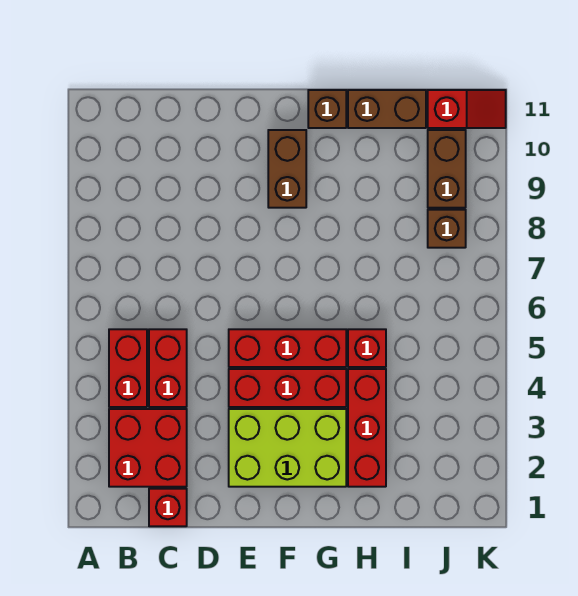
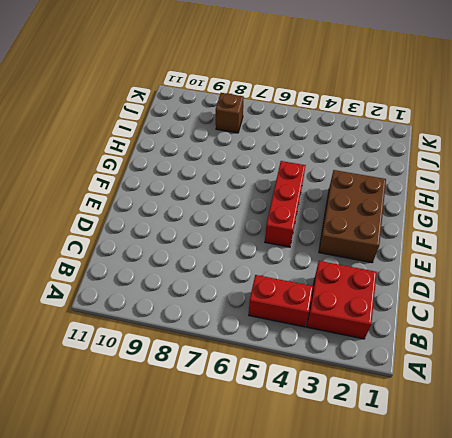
brown 2x3 brick [319,170,386,263] -> lime 2x3 brick [229,409,346,487]
none -> red 1x1 brick [149,489,187,526]
none -> red 1x2 brick [149,329,187,407]
none -> red 1x3 brick [229,369,346,407]

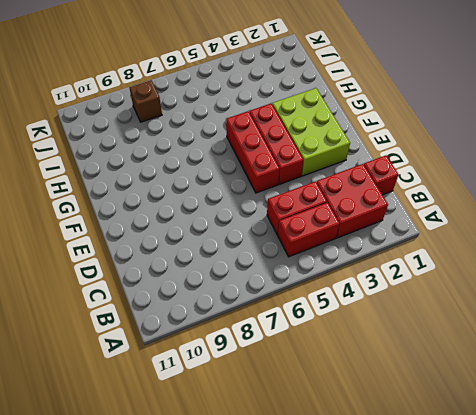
none -> brown 1x2 brick [268,130,306,208]
none -> brown 1x1 brick [308,90,346,128]
none -> red 1x3 brick [348,369,386,487]

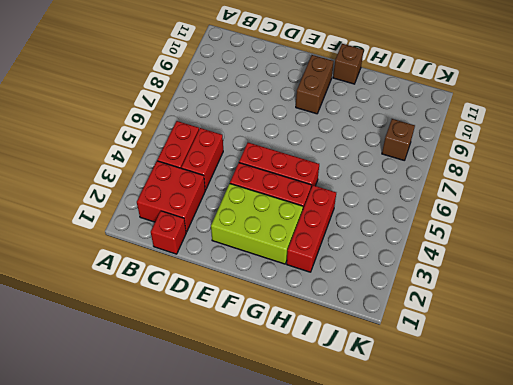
none -> red 1x1 brick [348,329,386,367]
none -> brown 1x2 brick [348,90,426,128]
none -> brown 1x2 brick [428,130,466,208]

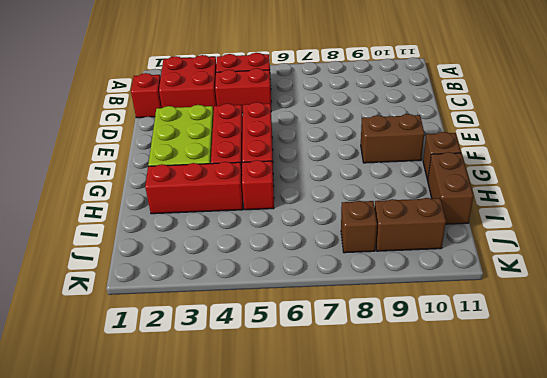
none -> red 1x2 slope [428,90,506,128]

